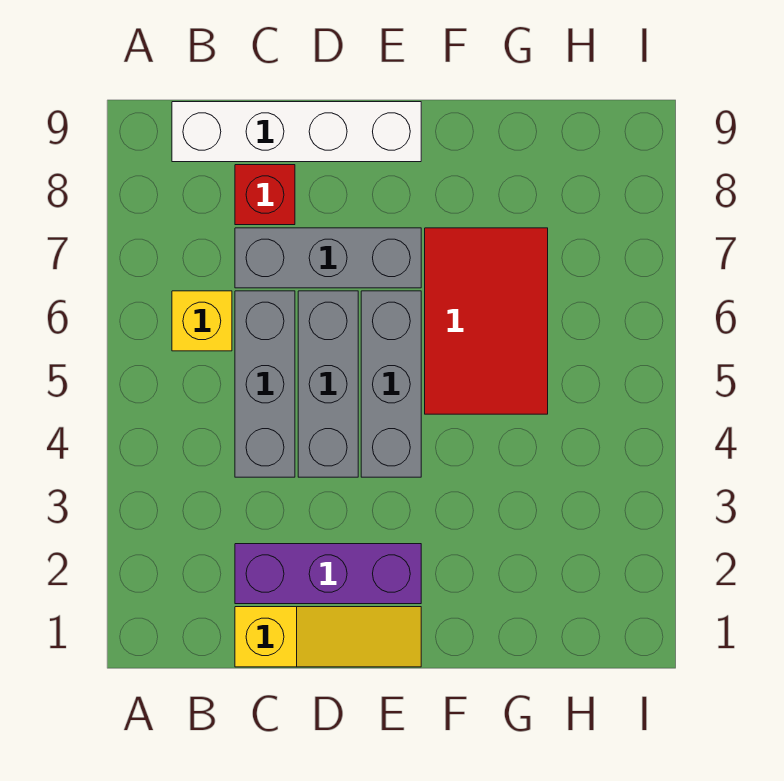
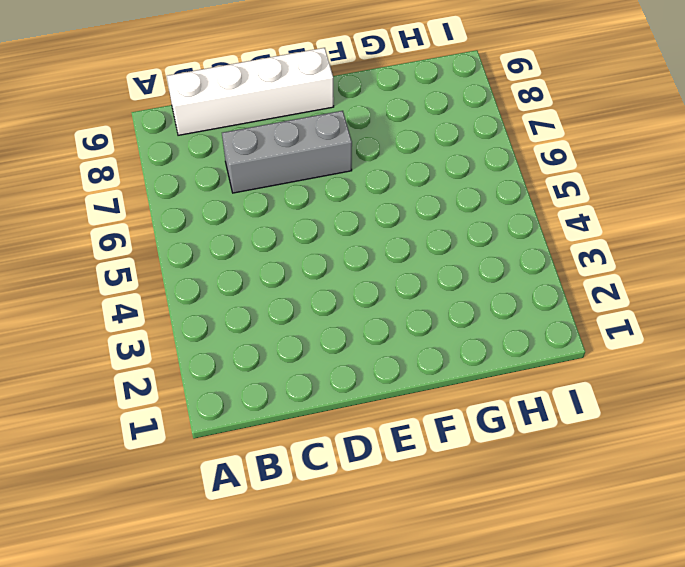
none -> yellow 1x1 brick [172,291,232,351]
none -> yellow 1x3 slope [235,607,421,667]

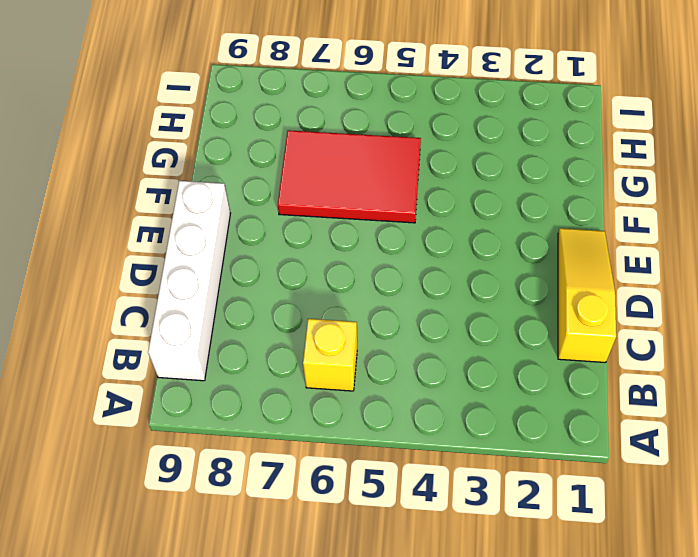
none -> purple 1x3 brick [235,544,421,604]
none -> grey 1x3 brick [235,291,295,477]

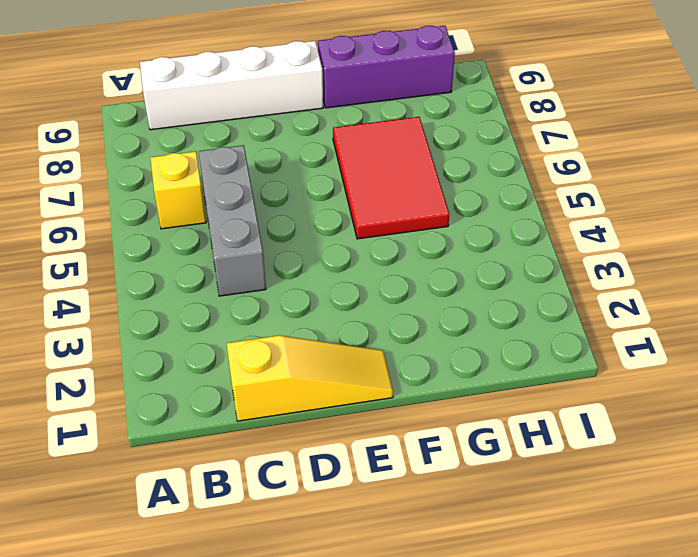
purple 1x3 brick [318,26,455,108] -> purple 1x3 brick moved to [235,544,421,604]
none -> grey 1x3 brick [235,228,421,288]
none -> red 1x1 brick [235,165,295,225]

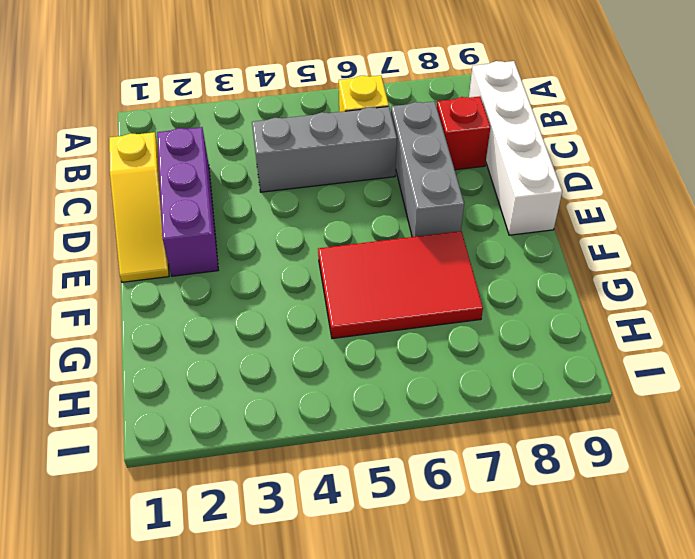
none -> grey 1x3 brick [298,291,358,477]
none -> grey 1x3 brick [361,291,421,477]

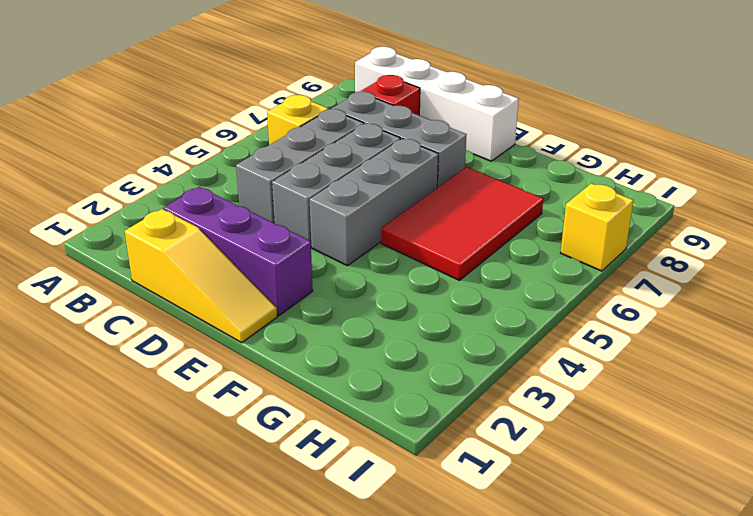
yellow 1x1 brick [561,183,633,271] -> none

